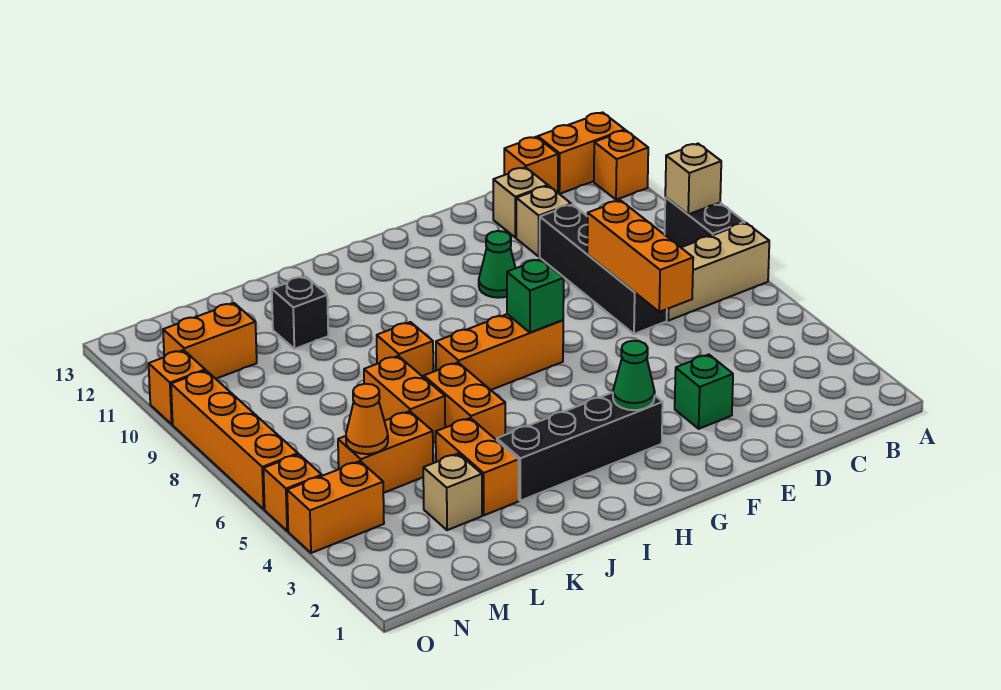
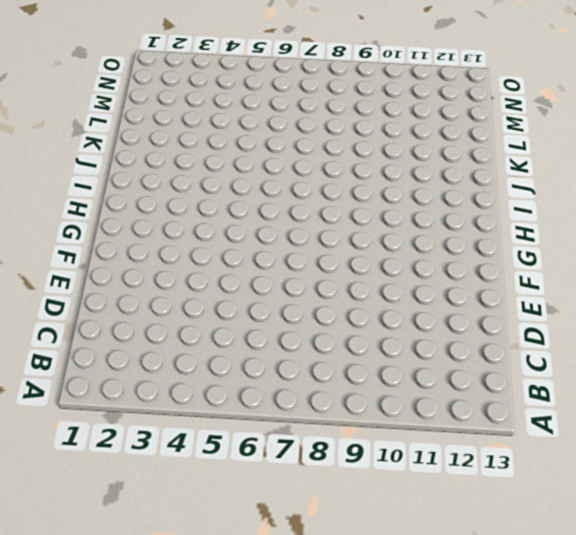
none -> tan 1x3 brick [667,223,769,321]
none -> black 1x2 brick [665,197,745,247]
none -> orange 1x1 brick [594,130,648,200]

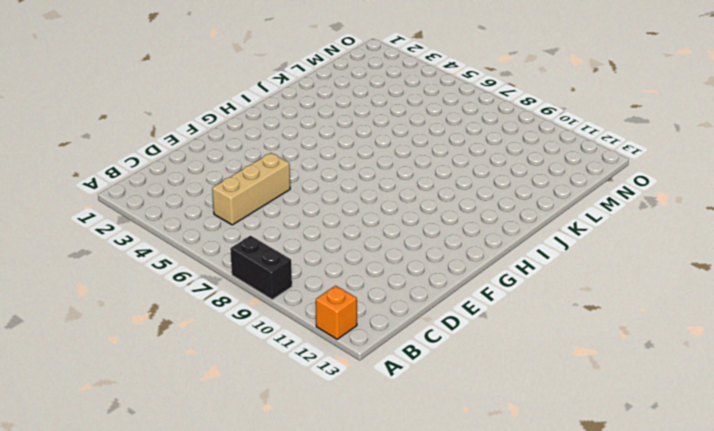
tan 1x3 brick [212,153,290,225] -> tan 1x3 brick moved to [667,223,769,321]
none -> orange 1x2 brick [538,112,625,194]
none -> orange 1x1 brick [504,137,558,193]
none -> black 1x4 brick [540,205,667,334]

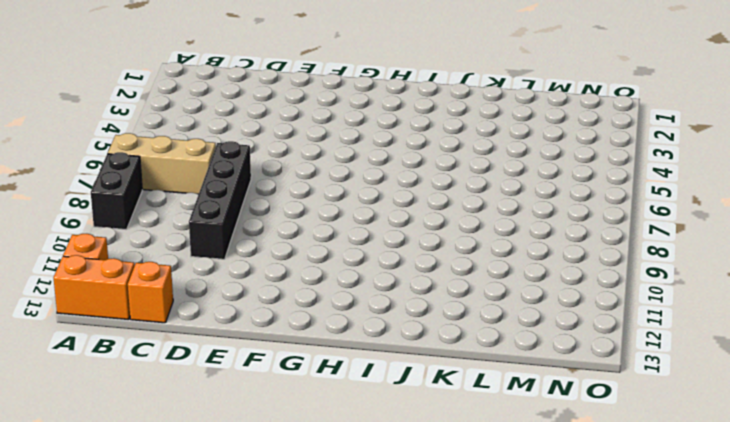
none -> tan 1x1 brick [516,186,571,256]
none -> tan 1x1 brick [493,167,548,238]
none -> green 1x1 brick [675,354,733,429]

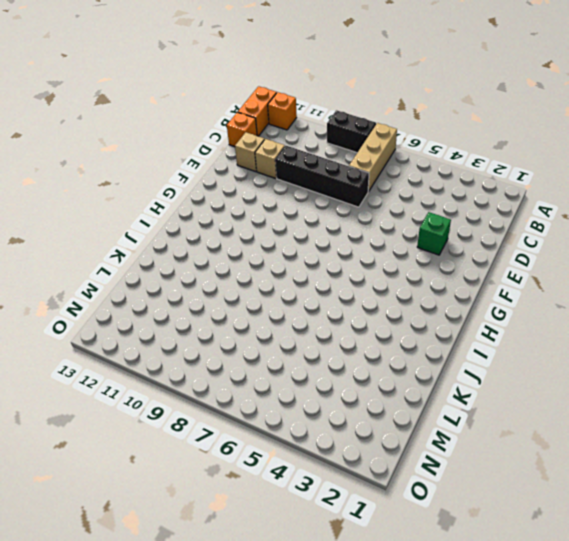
none -> green 1x1 cone [479,231,515,298]
none -> black 1x4 brick [497,392,663,501]
none -> orange 1x3 brick [436,314,563,390]

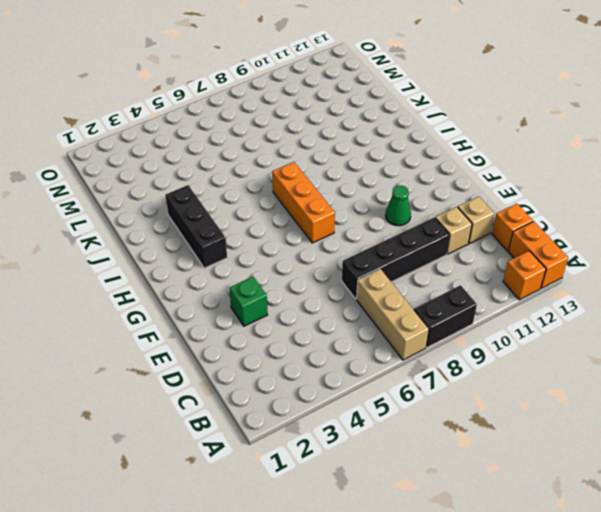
black 1x3 brick [165,185,227,268] -> black 1x4 brick [497,392,663,501]
none -> orange 1x2 brick [424,363,505,440]
none -> orange 1x1 brick [377,322,433,377]
none -> orange 1x2 brick [436,418,519,515]

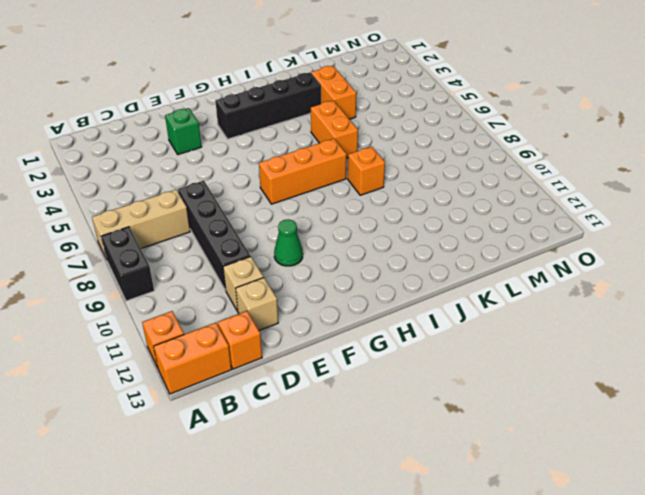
none -> orange 1x2 brick [364,356,445,442]
none -> black 1x1 brick [272,276,328,349]
none -> tan 1x1 brick [423,453,482,530]

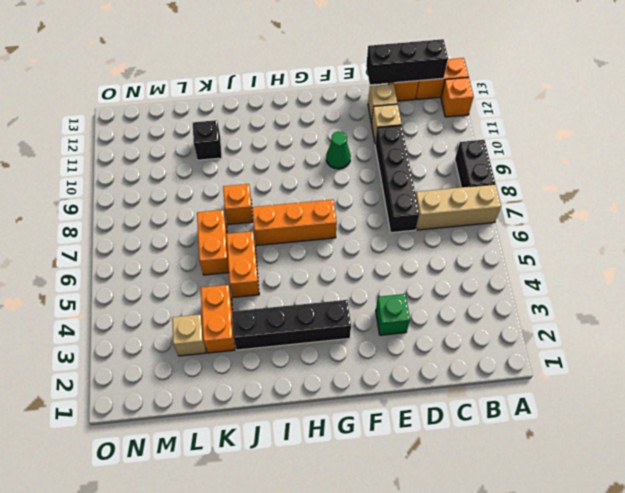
black 1x3 brick [366,39,448,85] -> none
none -> orange 1x2 brick [338,411,433,493]
none -> orange 1x2 brick [163,303,257,379]
none -> orange 1x2 brick [287,461,384,553]

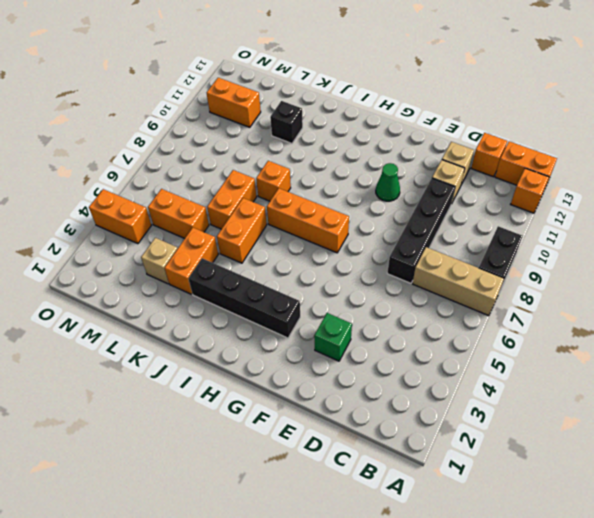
none -> orange 1x1 brick [263,454,322,531]
none -> orange 1x4 brick [171,371,298,509]
none -> orange 1x1 brick [149,350,205,424]

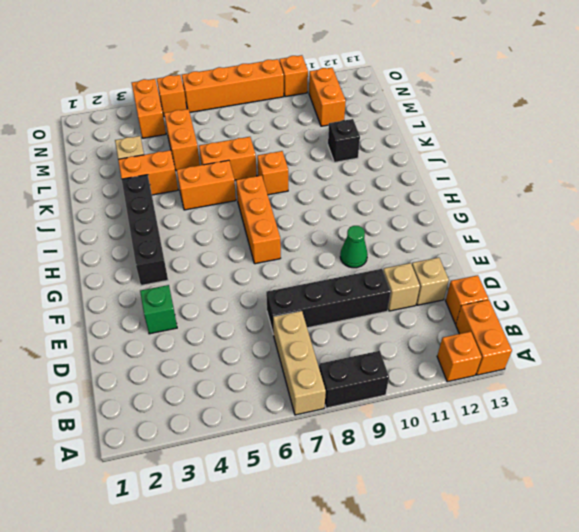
none -> tan 1x1 brick [665,144,721,214]
none -> orange 1x3 brick [587,200,693,312]
none -> green 1x1 cone [613,341,655,410]

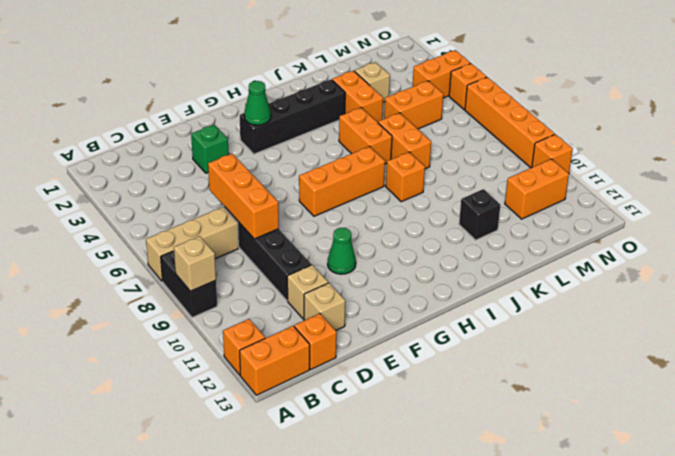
none -> green 1x1 brick [507,259,564,333]
none -> orange 1x1 cone [346,384,388,454]

